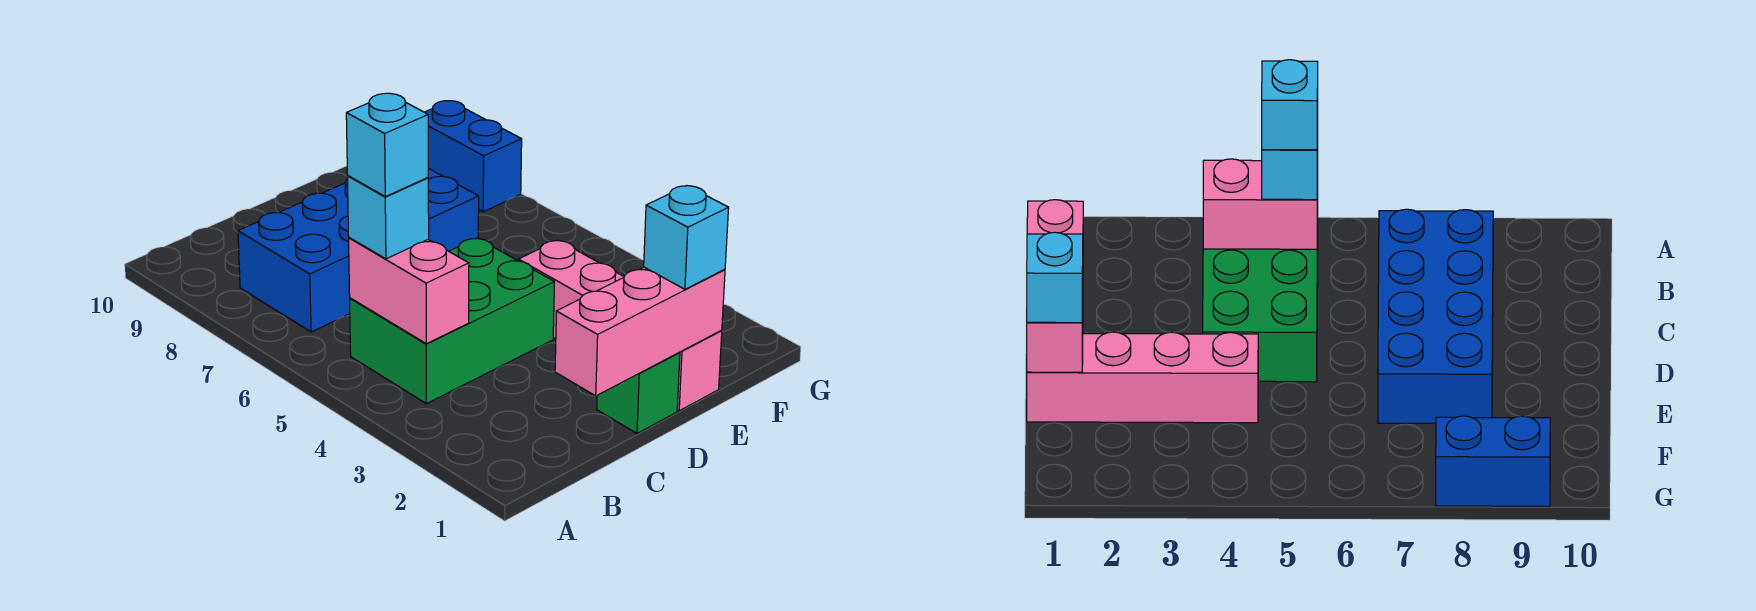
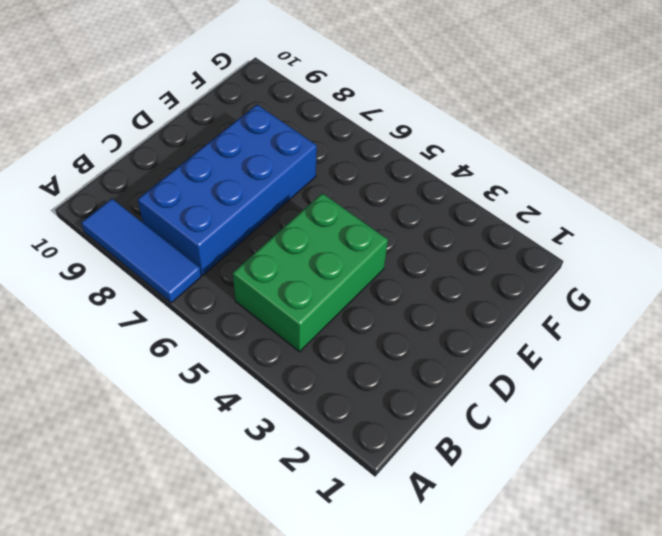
blue 1x3 tile [81,199,201,303] -> none
none -> green 1x1 brick [597,352,680,433]
none -> pink 1x4 brick [518,240,722,411]

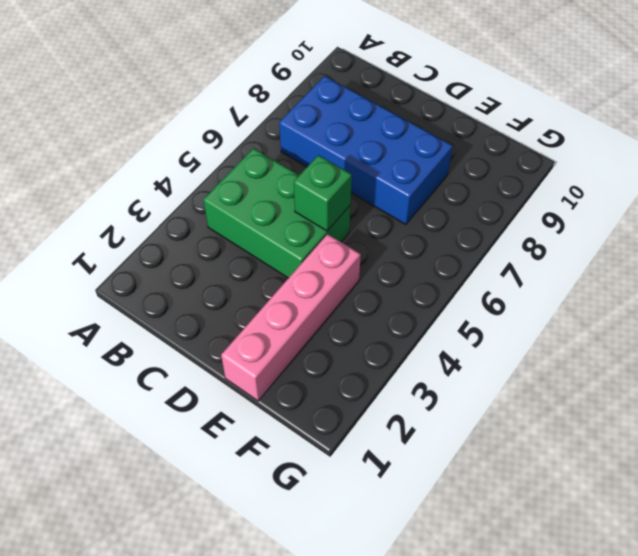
green 1x1 brick [294,155,352,231] -> green 1x1 brick moved to [597,352,680,433]
none -> blue 1x2 brick [425,101,522,212]
none -> pink 1x2 brick [349,238,469,344]

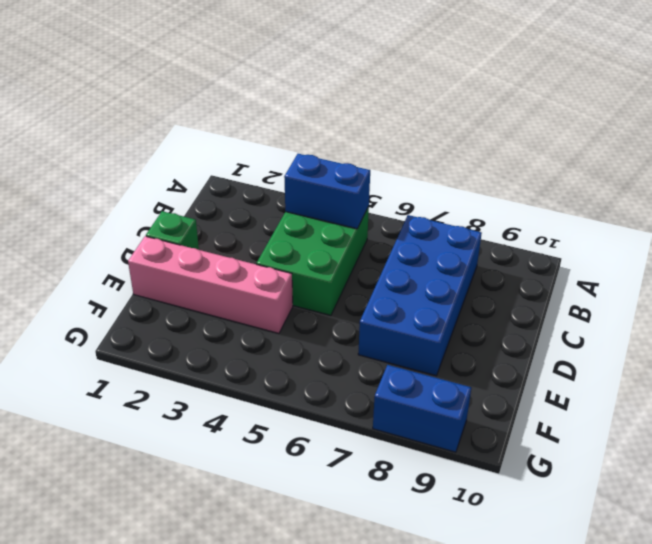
blue 1x2 brick [284,154,370,229] -> pink 1x2 brick [349,238,469,344]
none -> pink 1x3 brick [555,267,725,396]
none -> cyan 1x1 brick [347,176,429,259]

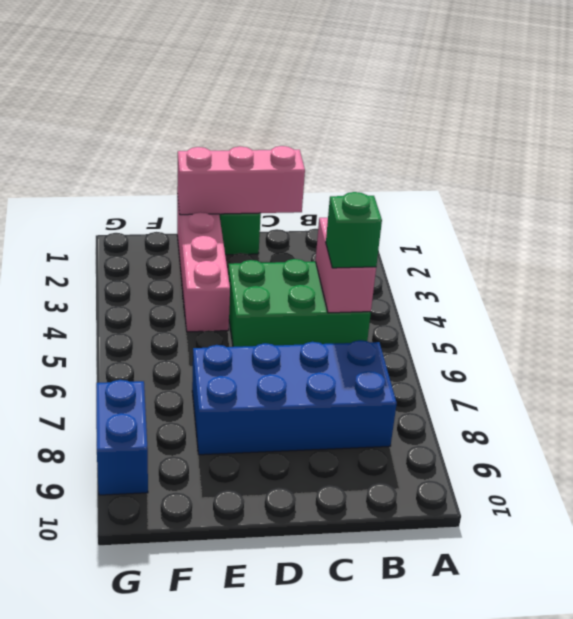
green 1x1 brick [326,192,382,268] -> cyan 1x1 brick [347,176,429,259]
none -> cyan 1x1 brick [644,186,729,289]
none -> cyan 1x1 brick [346,93,428,197]

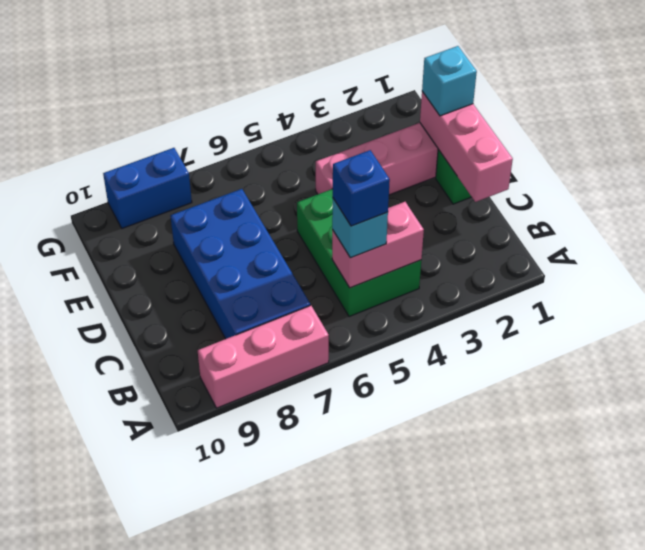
pink 1x3 brick [197,305,329,408] -> none
blue 1x1 brick [333,150,390,226] -> cyan 1x1 brick [346,93,428,197]

